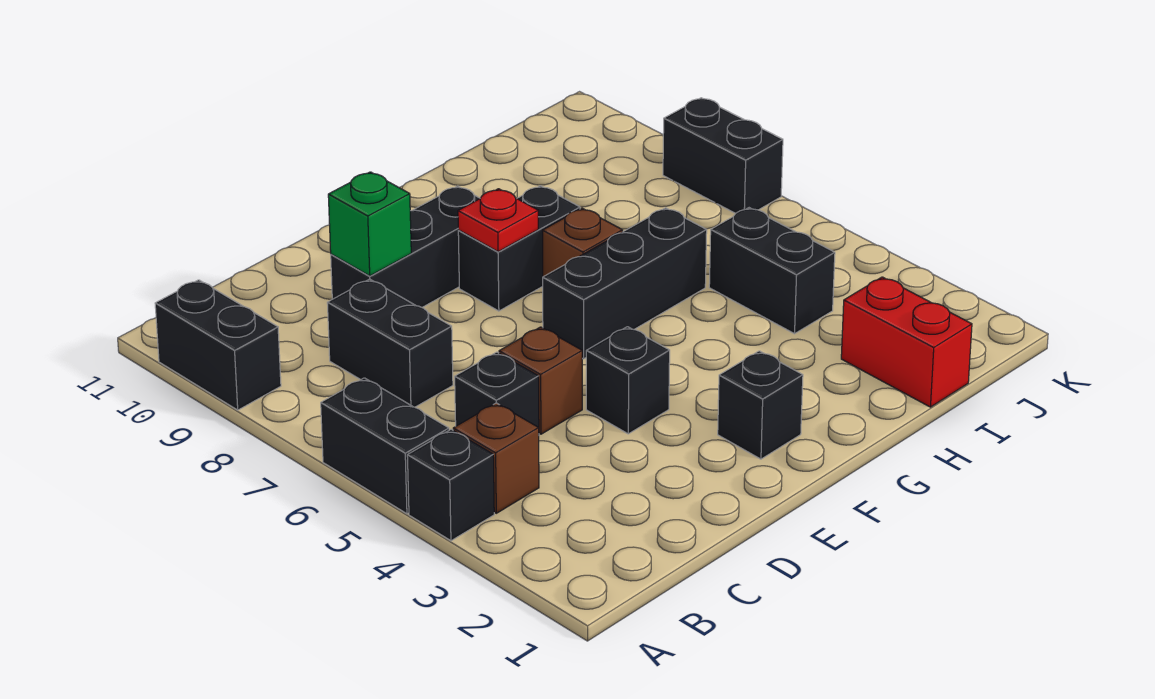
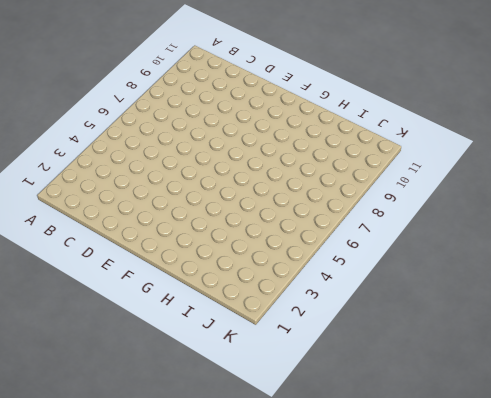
none -> black 1x1 brick [407,429,494,541]
none -> black 1x2 brick [321,378,449,514]
none -> black 1x2 brick [155,280,281,410]

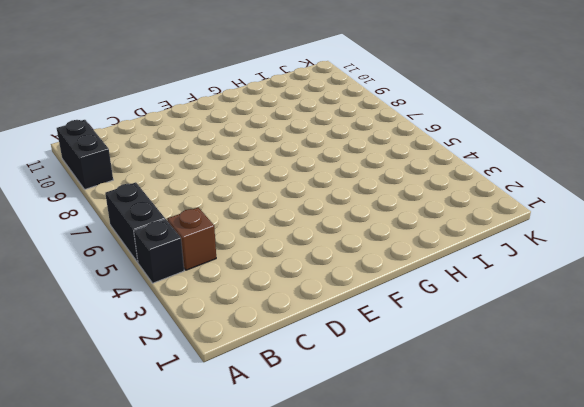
none -> black 1x1 brick [455,352,539,428]
none -> black 1x2 brick [327,279,453,407]
none -> brown 1x1 brick [499,327,582,434]

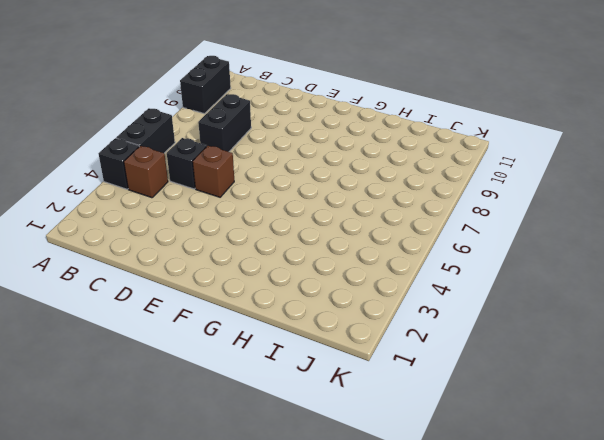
none -> black 1x3 brick [331,186,480,307]
none -> black 1x1 brick [586,327,670,434]
none -> black 1x1 brick [718,351,803,459]

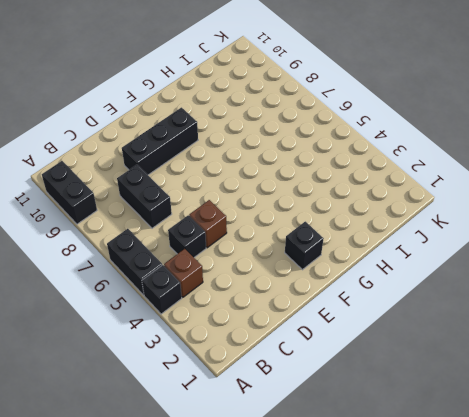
none -> black 1x1 brick [586,327,670,434]
none -> black 1x3 brick [543,208,707,359]
none -> black 1x2 brick [458,186,580,311]

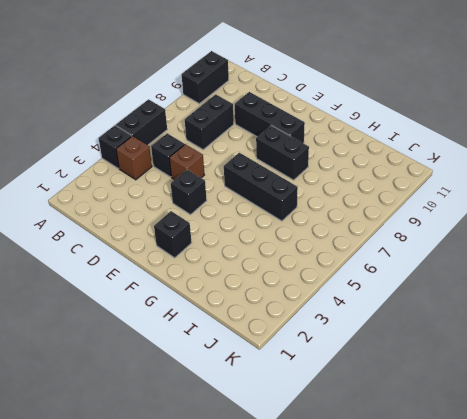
none -> brown 1x1 brick [542,208,623,277]
none -> red 1x2 brick [841,277,972,407]
none -> black 1x2 brick [709,208,835,334]

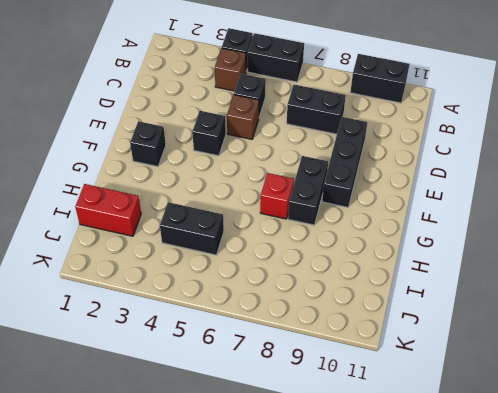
red 1x1 brick [260,173,294,219] -> brown 1x1 brick [542,208,623,277]
none -> black 1x3 brick [543,208,707,359]
none -> black 1x2 brick [663,98,783,213]
none -> green 1x1 brick [328,172,411,276]

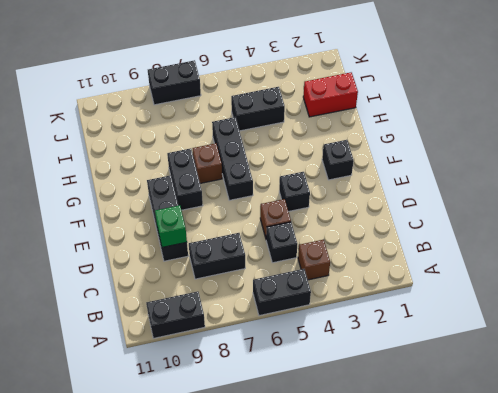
none -> black 1x1 brick [407,429,494,541]
none -> red 1x1 plate [458,189,538,252]

